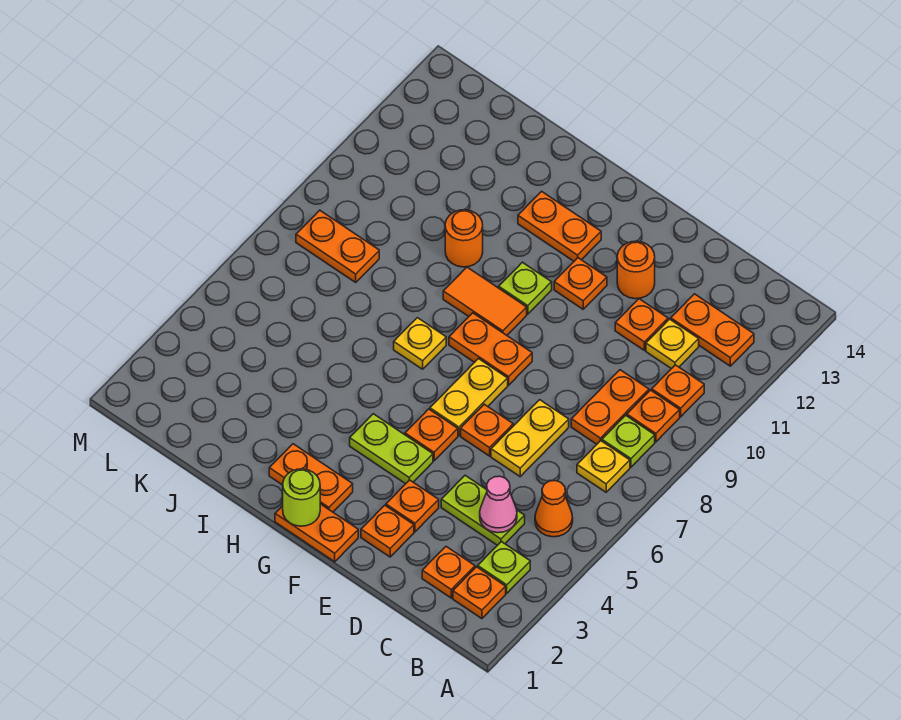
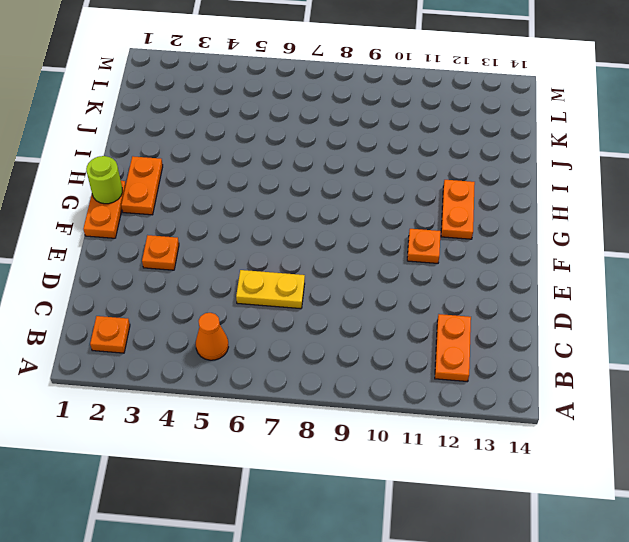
none -> lime 1x1 plate [478,542,530,593]
none -> yellow 1x1 plate [577,441,630,492]
none -> lime 1x1 plate [602,415,655,467]
none -> orange 1x1 plate [627,390,680,442]

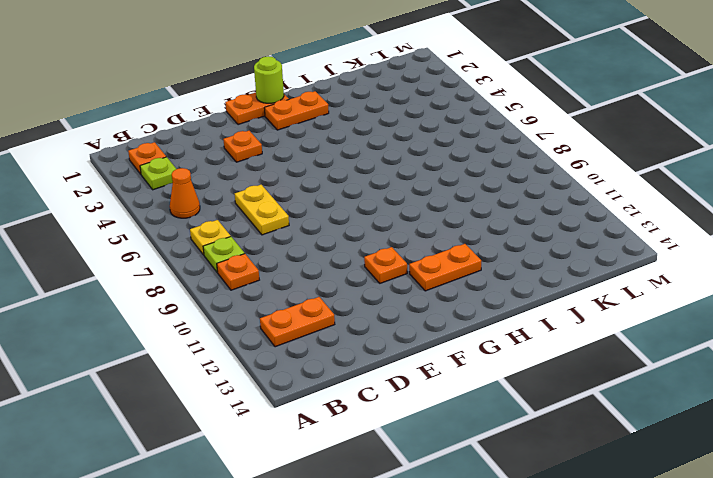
none -> orange 1x1 plate [652,365,704,417]
none -> orange 1x1 plate [422,547,475,598]
none -> lime 1x2 plate [441,475,525,545]
none -> orange 1x2 plate [571,370,649,444]

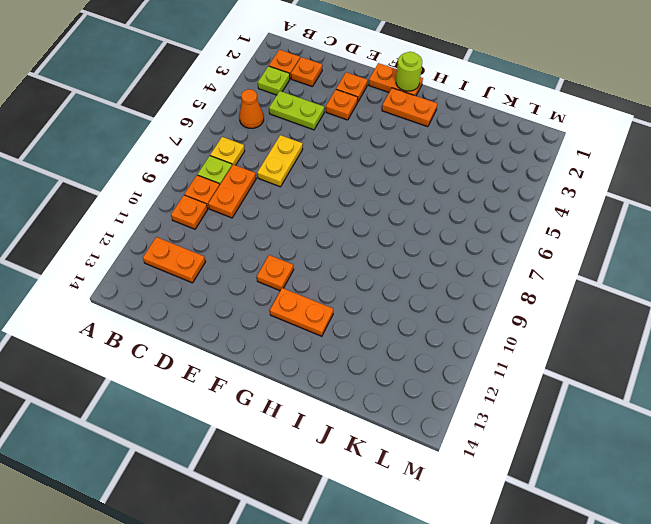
none -> yellow 1x1 plate [646,319,699,369]
none -> orange 1x1 plate [615,299,668,350]
none -> orange 1x1 plate [461,404,513,456]
none -> orange 1x1 round brick [617,241,655,299]

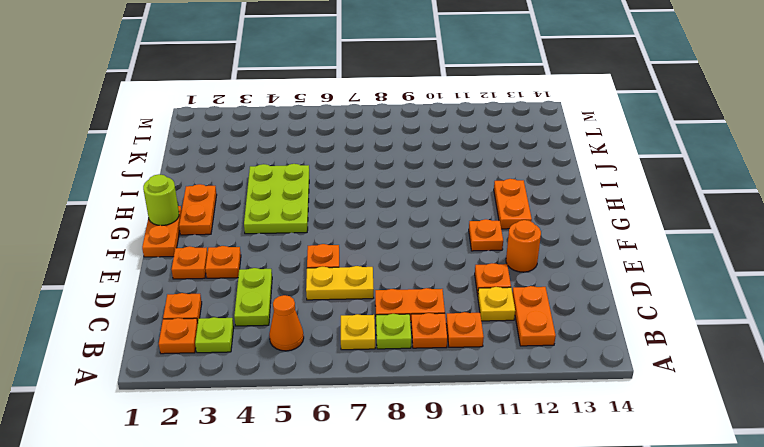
lime 2x3 plate [244,164,309,234] -> lime 1x2 plate [350,414,433,484]
none -> orange 1x1 plate [405,409,458,461]
none -> yellow 1x2 plate [430,359,508,435]
none -> orange 1x2 plate [449,313,532,385]
none -> orange 1x2 tile [443,267,527,335]

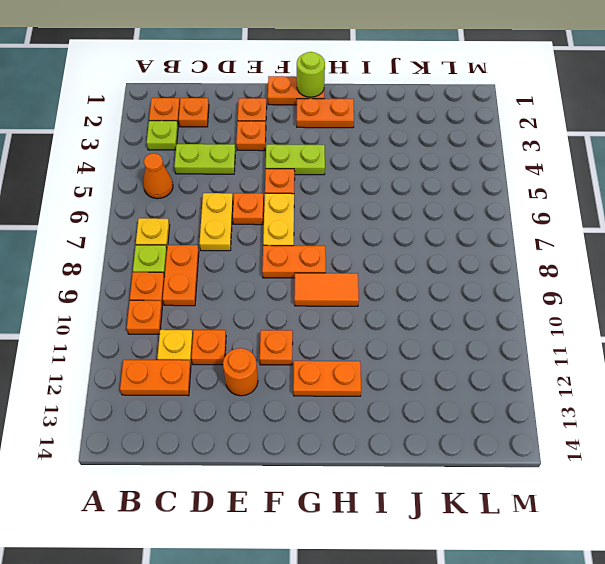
none -> lime 1x1 plate [499,262,552,314]
none -> yellow 1x1 plate [394,318,446,369]
none -> orange 1x1 round brick [445,210,483,267]
none -> orange 1x2 plate [296,210,379,282]

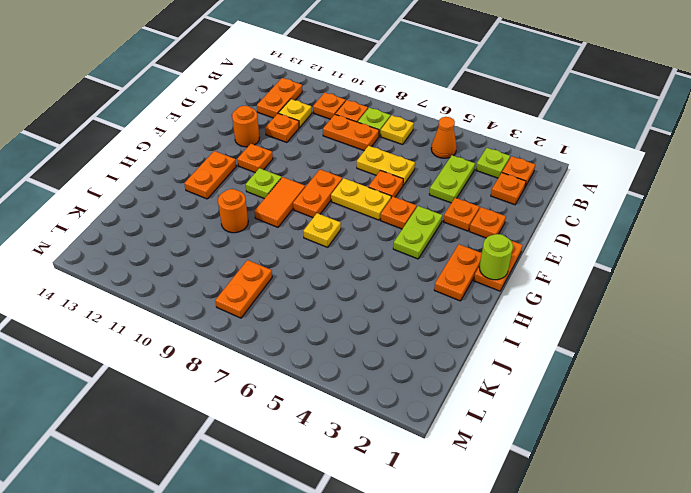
none -> pink 1x1 cone [480,476,517,533]

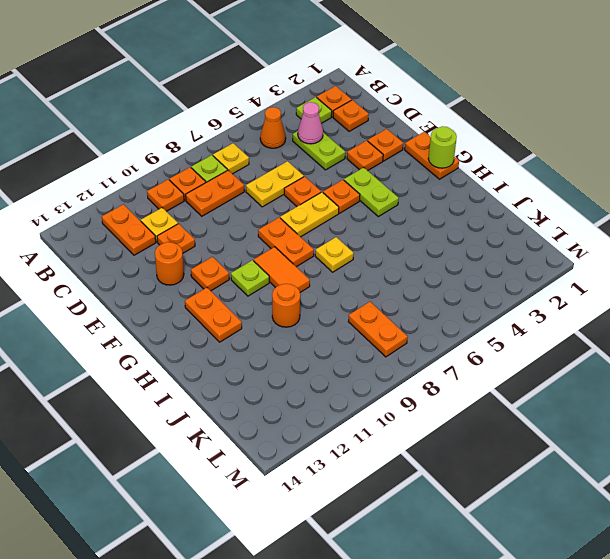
none -> orange 1x2 plate [269,444,353,512]

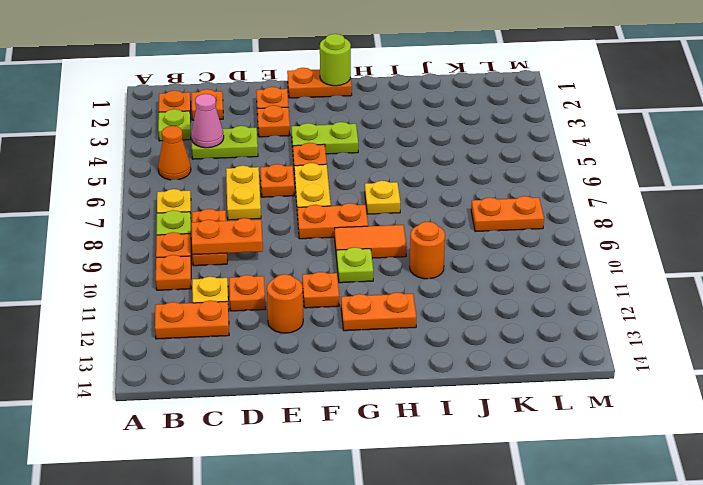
orange 1x2 plate [191,218,263,255] -> orange 1x2 plate moved to [269,444,353,512]

